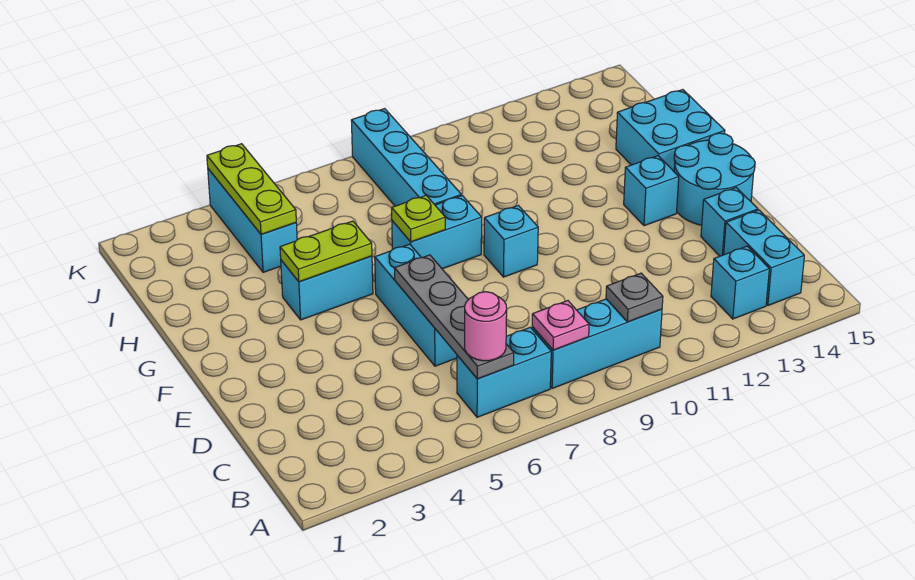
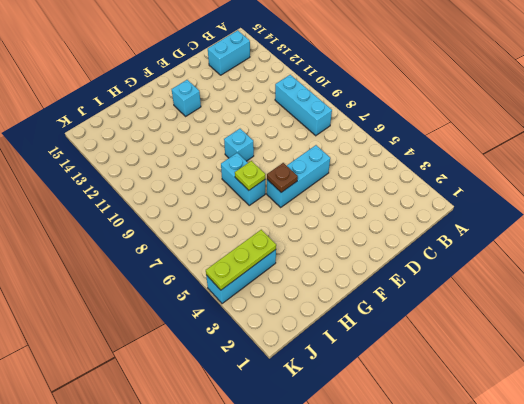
brown 1x1 plate [267,163,298,192] -> none
none -> cyan 1x2 brick [457,327,551,417]
none -> cyan 1x1 brick [711,246,769,319]
none -> cyan 1x1 brick [701,188,758,256]

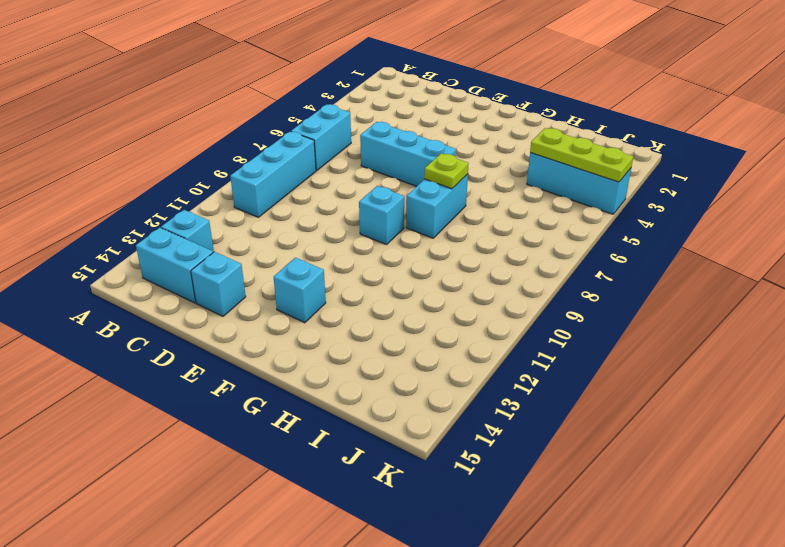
none -> cyan 2x2 round brick [674,133,755,225]
none -> cyan 1x2 brick [281,256,373,320]
none -> cyan 2x2 brick [616,90,725,171]

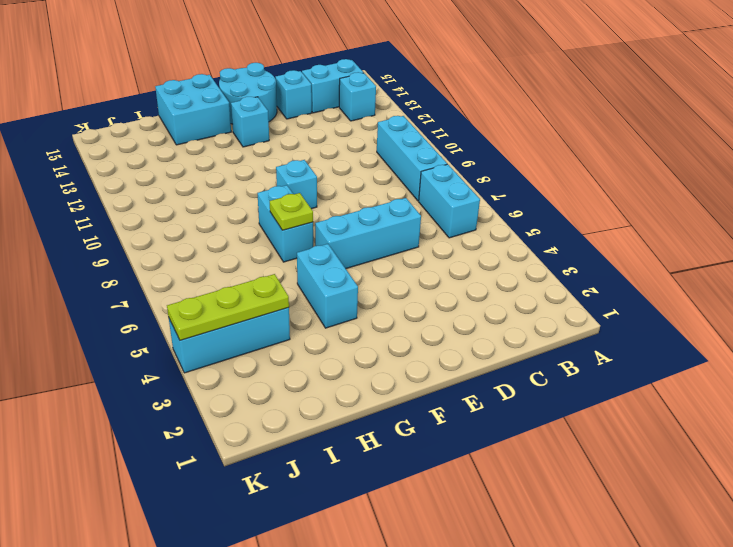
none -> cyan 1x4 brick [351,109,461,206]
none -> grey 1x4 plate [394,255,514,379]
none -> pink 1x1 plate [532,301,589,350]

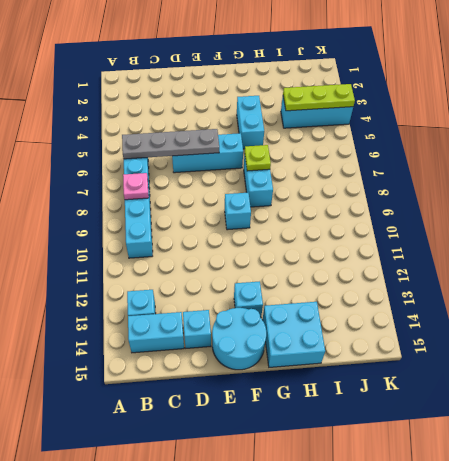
none -> cyan 1x4 brick [351,109,461,206]
none -> grey 1x1 plate [606,273,663,322]
none -> lime 1x2 plate [280,221,372,282]

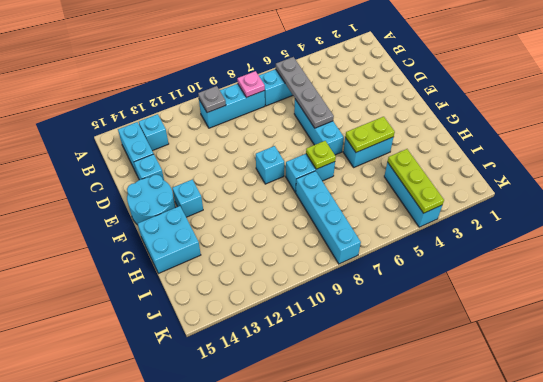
none -> pink 1x1 round brick [465,292,507,361]

